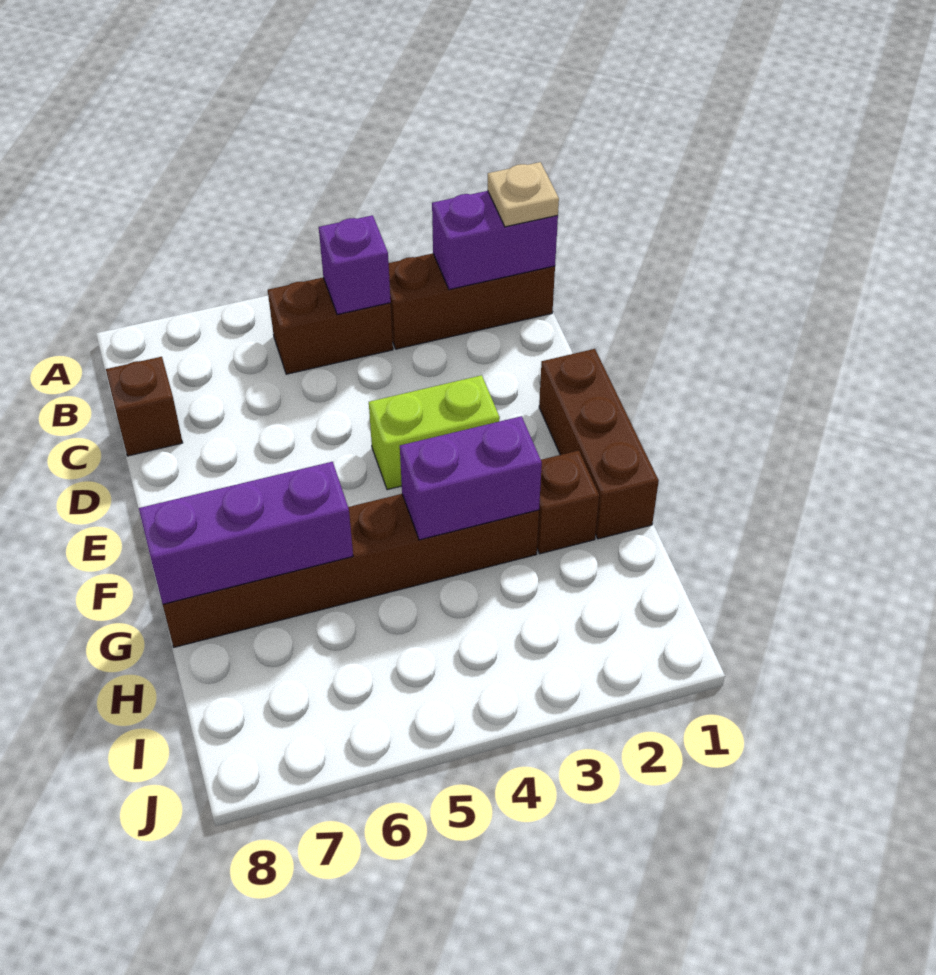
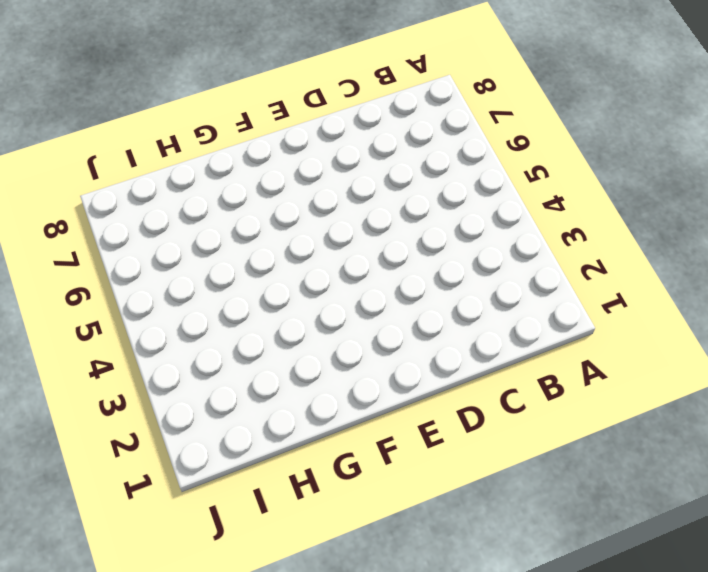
none -> brown 1x3 brick [389,253,555,349]
none -> brown 1x2 brick [268,277,393,374]
none -> brown 1x1 brick [106,357,183,456]

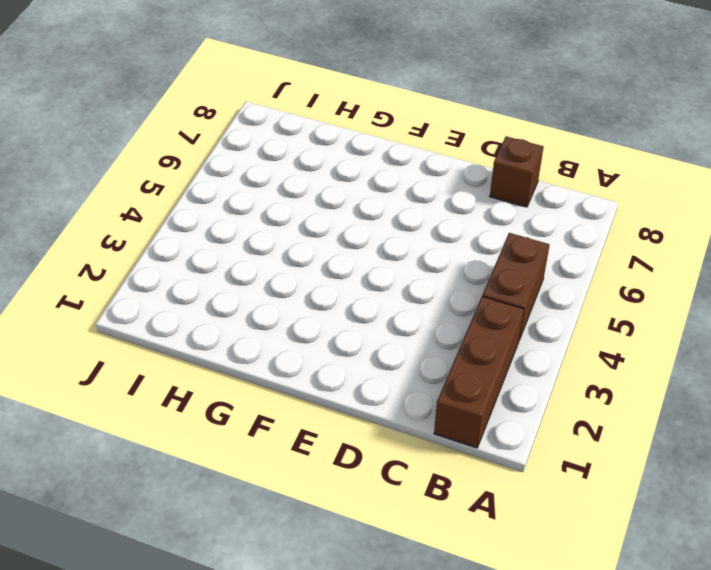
none -> brown 1x3 brick [539,349,659,539]
none -> lime 1x2 brick [369,375,500,490]
none -> brown 1x1 brick [537,450,599,554]

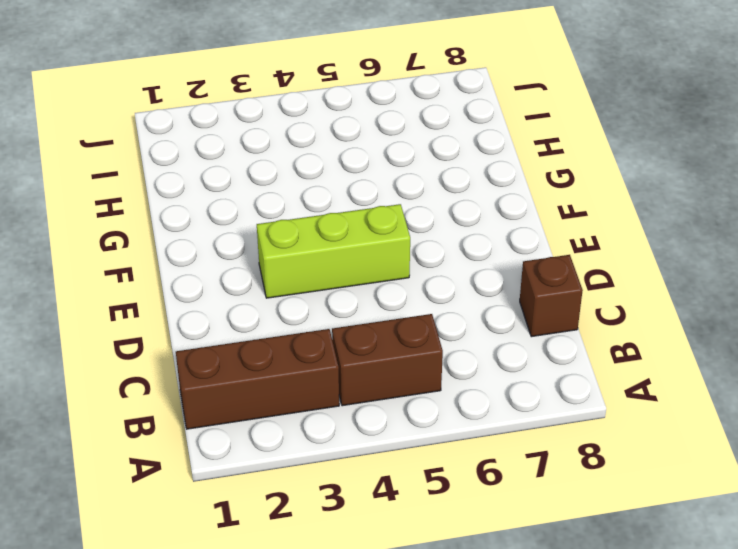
lime 1x3 brick [257,204,410,298] -> lime 1x2 brick [369,375,500,490]
none -> brown 1x3 brick [539,349,659,539]
none -> brown 1x1 brick [537,450,599,554]
none -> brown 1x6 brick [163,494,539,647]

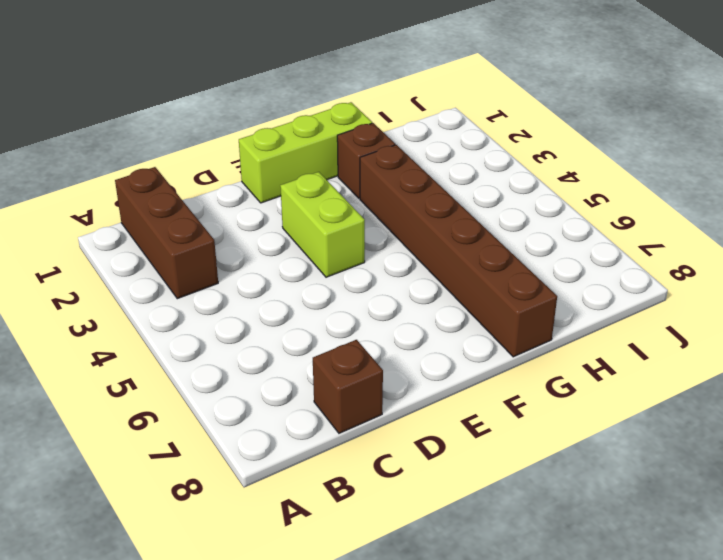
lime 1x3 brick [239,102,372,203] -> brown 1x3 brick [539,349,659,539]
none -> brown 1x2 brick [268,277,393,374]
none -> purple 1x2 brick [432,191,558,290]
none -> purple 1x1 brick [319,215,391,315]

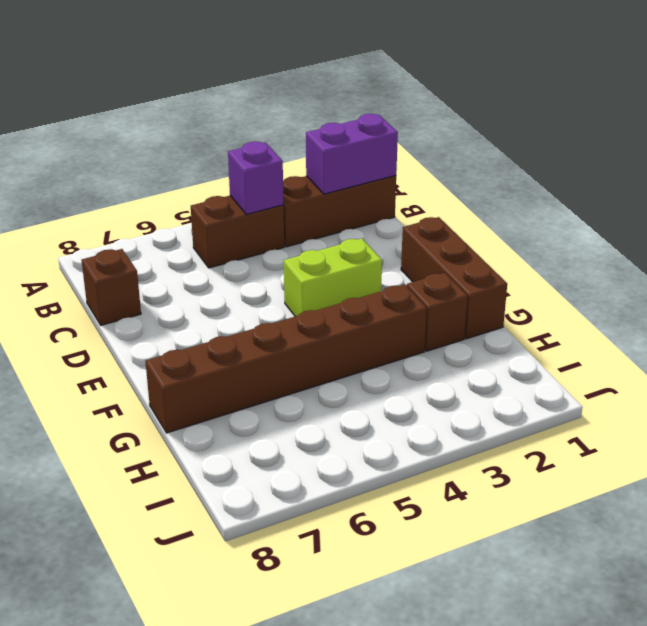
none -> purple 1x2 brick [400,416,542,540]
none -> purple 1x3 brick [139,462,353,604]
none -> tan 1x1 plate [488,162,559,227]

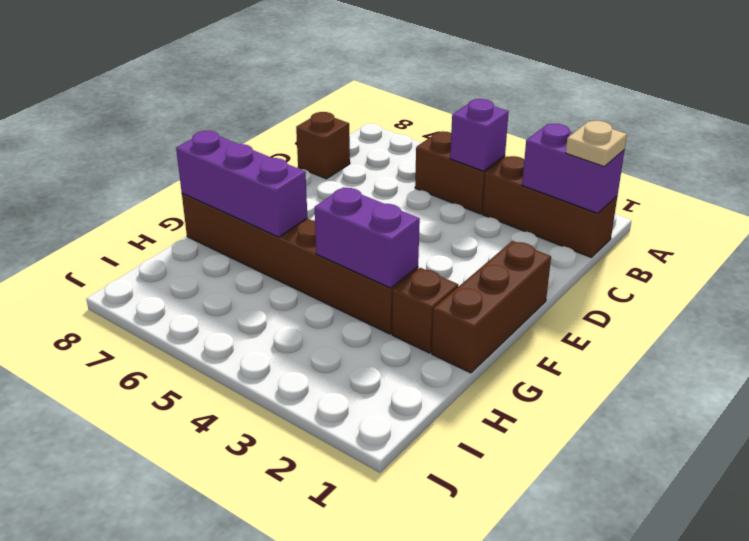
none -> lime 1x2 brick [369,375,500,490]

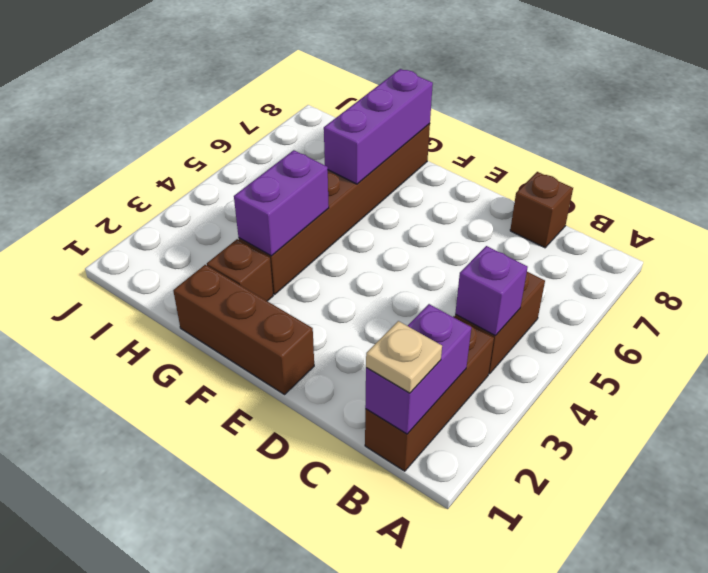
none -> lime 1x2 brick [369,375,500,490]

